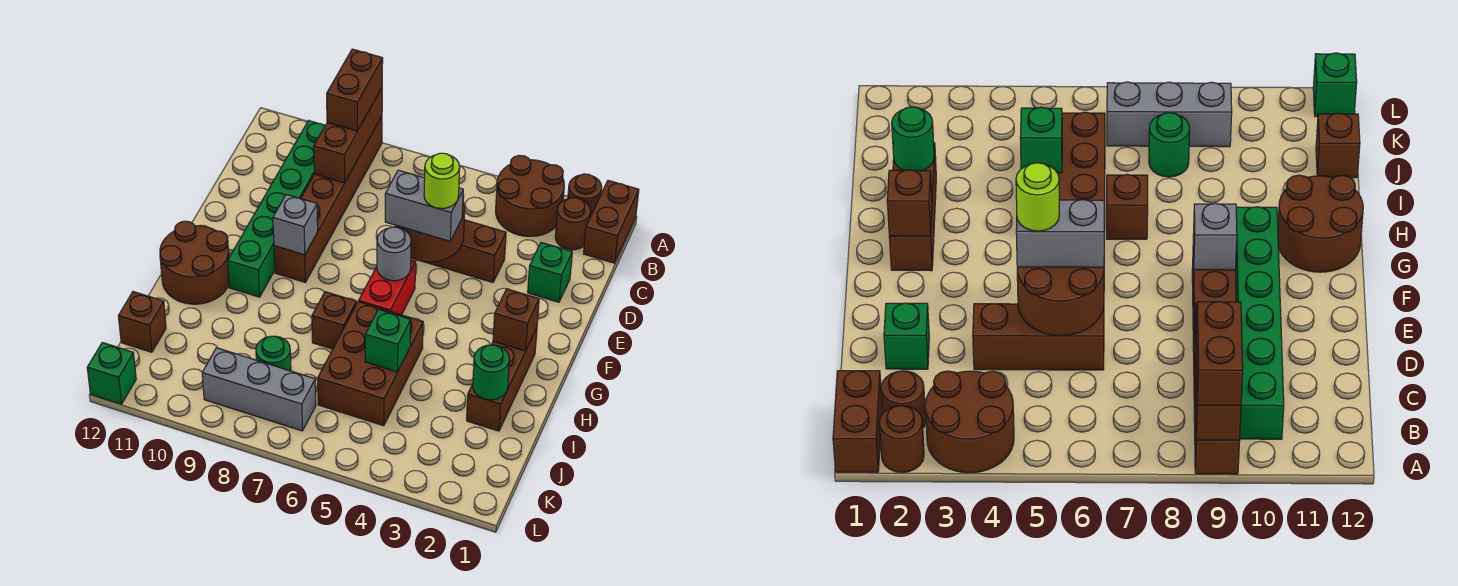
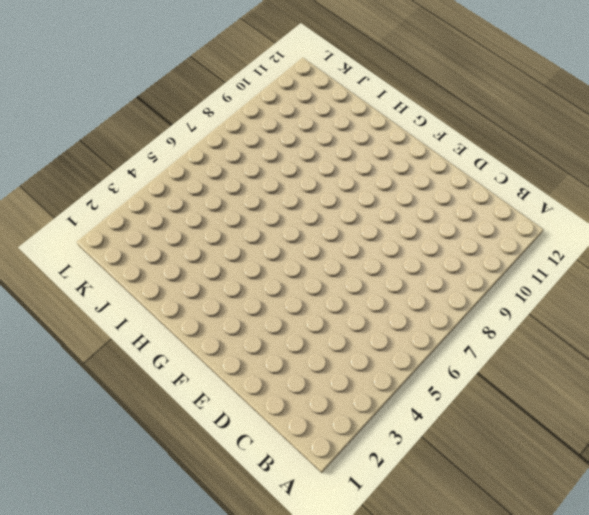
none -> brown 1x2 brick [584,181,639,263]
none -> brown 1x1 round brick [568,174,602,217]
none -> brown 2x2 round brick [496,155,564,236]

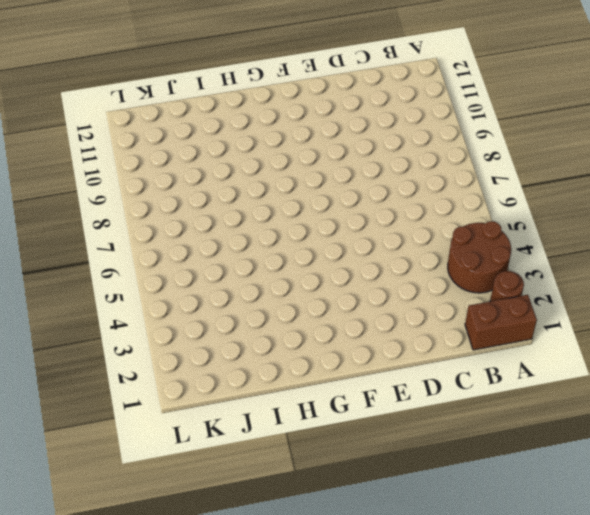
none -> brown 1x6 brick [274,116,382,282]
none -> brown 1x1 round brick [555,198,591,250]
none -> green 1x6 brick [228,121,325,297]

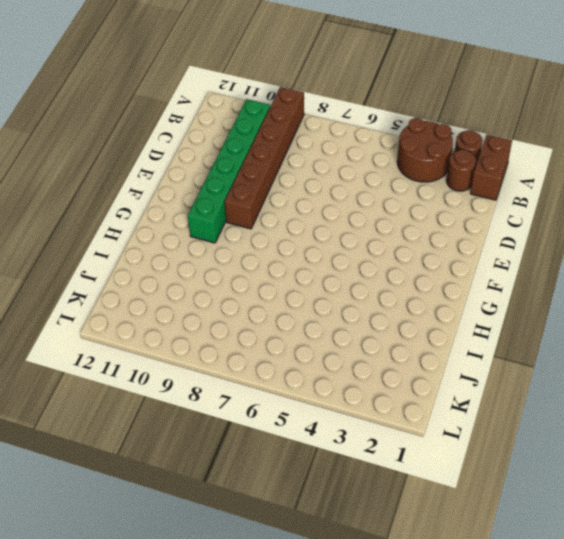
none -> green 1x1 brick [528,242,572,302]
none -> brown 1x3 brick [423,220,506,282]
none -> red 1x2 brick [359,260,416,315]

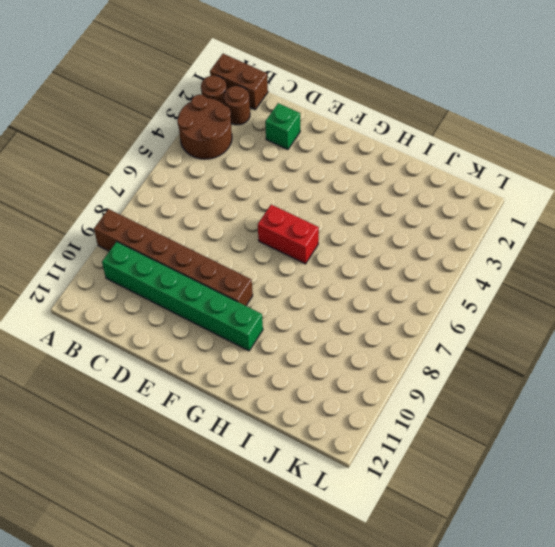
none -> brown 1x3 brick [423,220,506,282]
none -> brown 1x3 brick [467,328,537,431]
none -> brown 2x2 round brick [160,221,229,304]

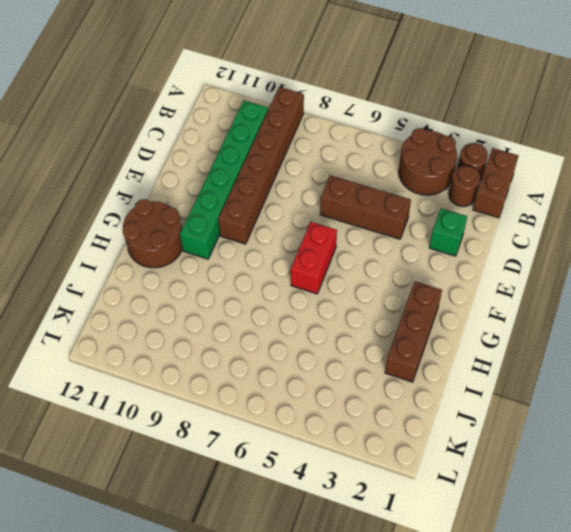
none -> brown 2x3 brick [318,302,423,426]
none -> brown 1x1 brick [312,292,356,349]
none -> green 1x1 round brick [256,336,291,371]

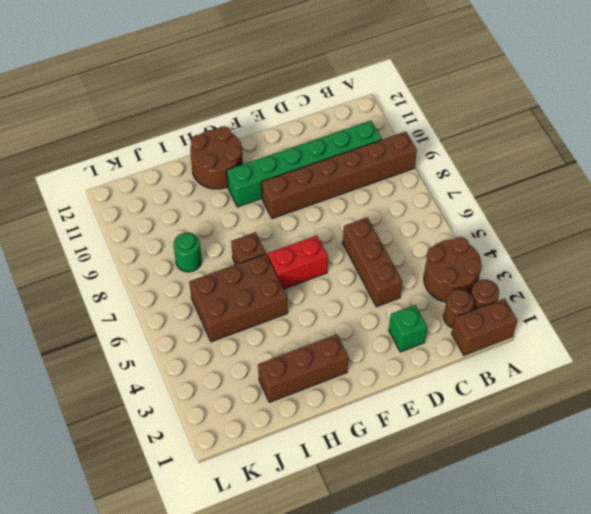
none -> brown 1x1 brick [118,292,166,352]
none -> grey 1x3 brick [202,348,316,431]
none -> green 1x1 brick [87,343,136,404]

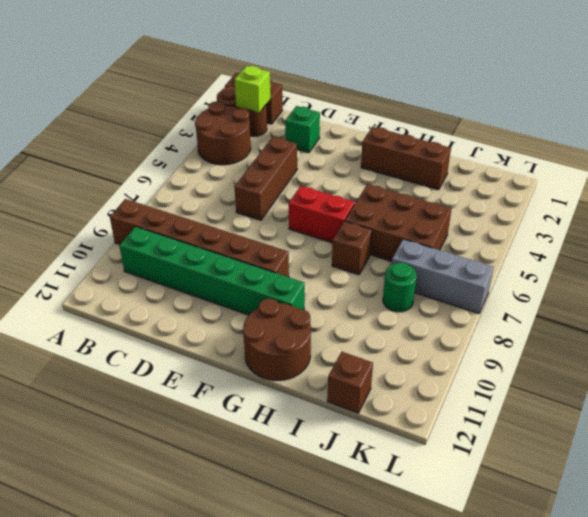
lime 1x1 brick [234,66,271,113] -> none
grey 1x3 brick [392,239,494,313] -> grey 1x3 brick turned to [202,348,316,431]
none -> green 1x1 brick [87,343,136,404]
none -> brown 1x3 brick [314,88,382,183]
none -> brown 2x2 round brick [395,195,465,262]

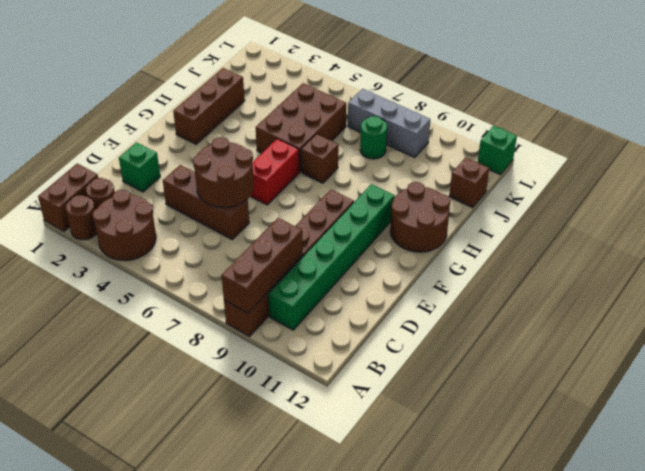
none -> grey 1x1 round brick [377,227,411,281]
none -> grey 1x1 brick [273,194,318,255]
none -> brown 1x1 brick [493,289,539,351]

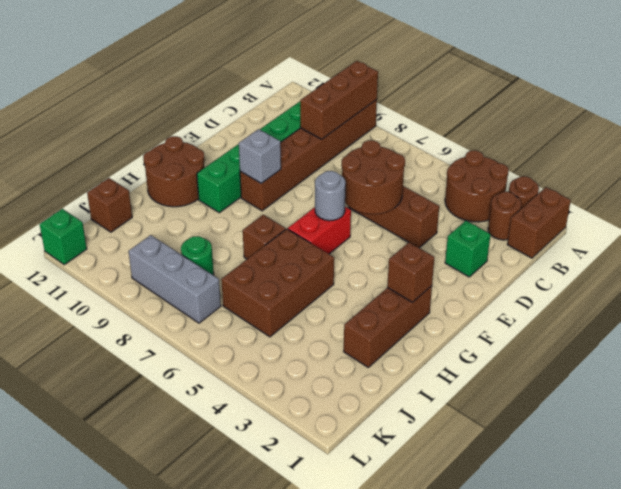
none -> green 1x1 round brick [473,345,509,400]
none -> green 1x1 brick [365,309,411,372]
none -> brown 1x2 brick [327,49,383,131]

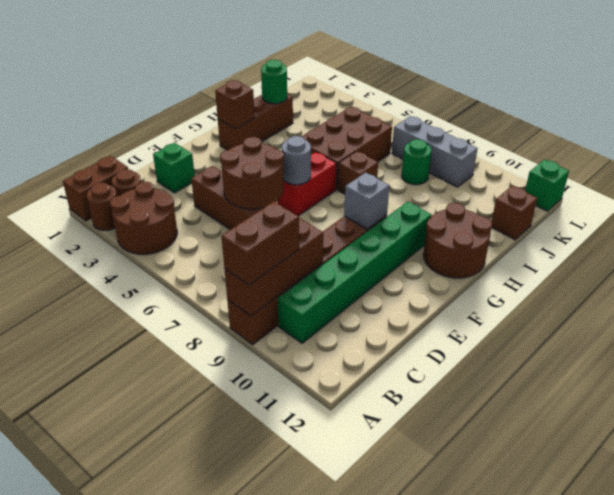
none -> green 1x1 brick [365,309,411,372]
none -> grey 1x2 brick [385,170,463,241]
none -> lime 1x1 round brick [424,153,460,209]

